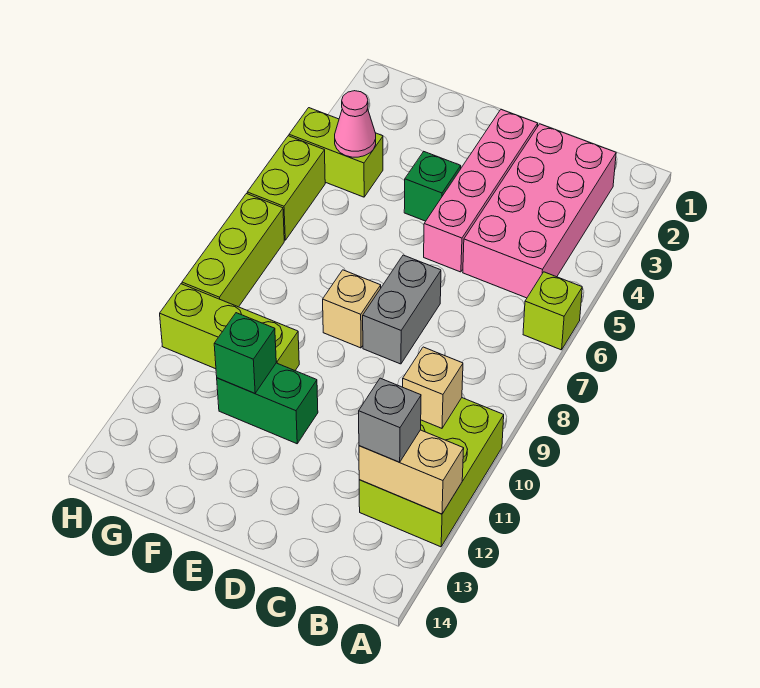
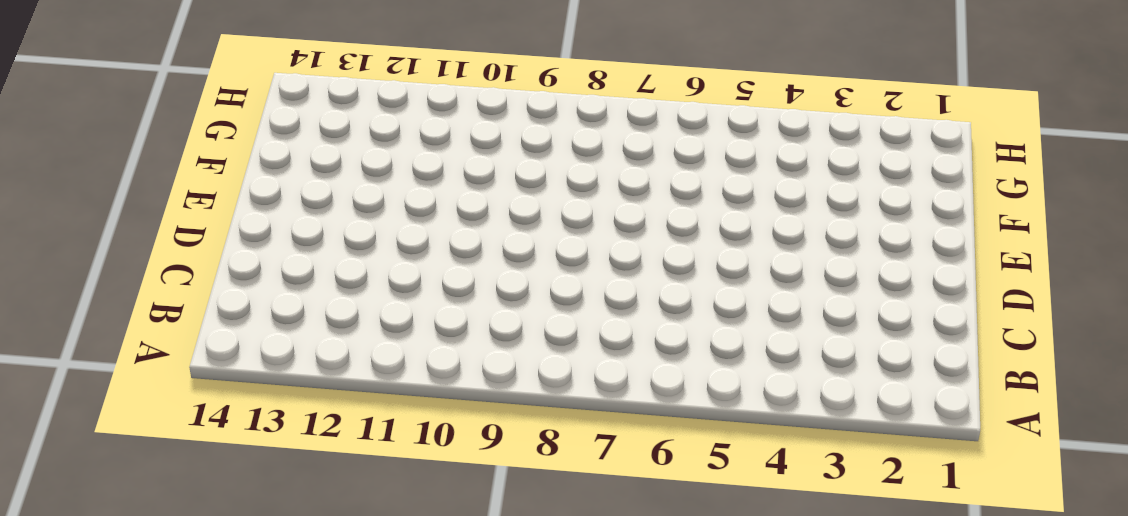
none -> lime 1x1 brick [523,272,582,350]
none -> lime 2x3 brick [359,398,504,547]
none -> pink 2x4 brick [463,124,616,298]

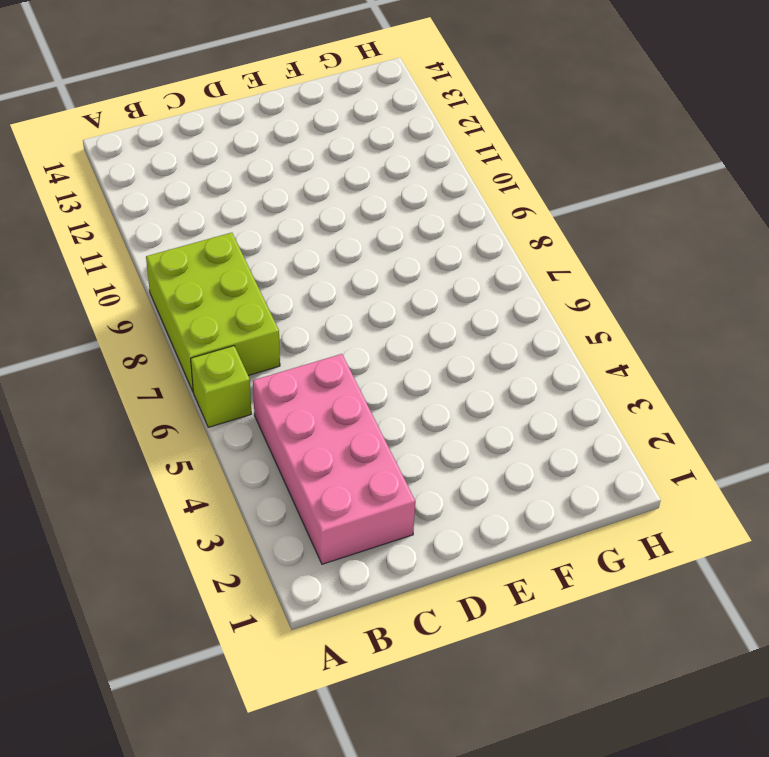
lime 2x3 brick [146,233,280,391] -> lime 2x3 brick moved to [359,398,504,547]
none -> pink 1x4 brick [424,109,538,272]
none -> grey 1x2 brick [363,255,441,364]
none -> green 1x1 brick [404,151,461,221]

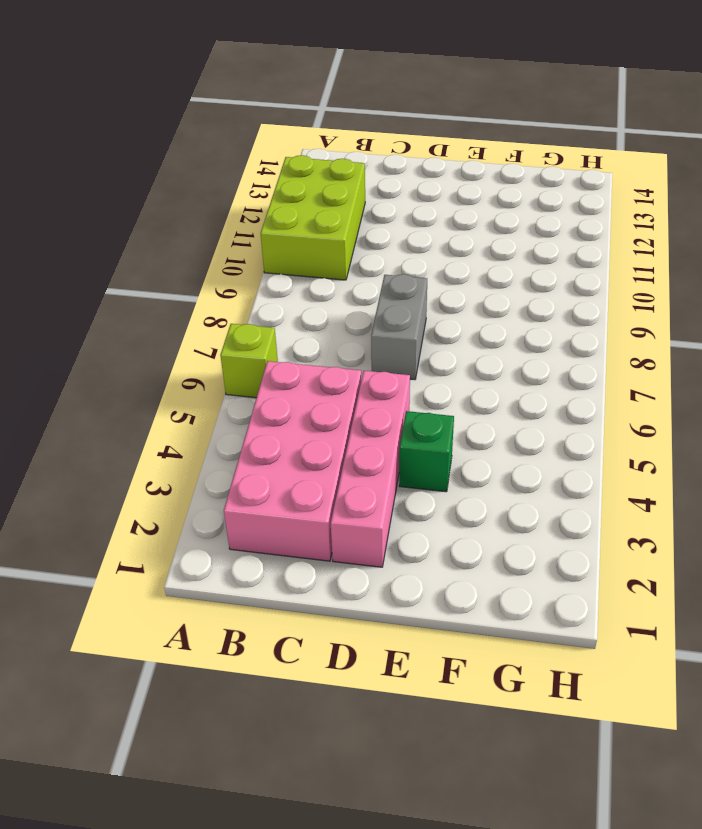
none -> tan 1x1 brick [323,270,381,348]
none -> green 1x2 brick [217,363,318,444]
none -> lime 1x3 brick [160,284,299,370]

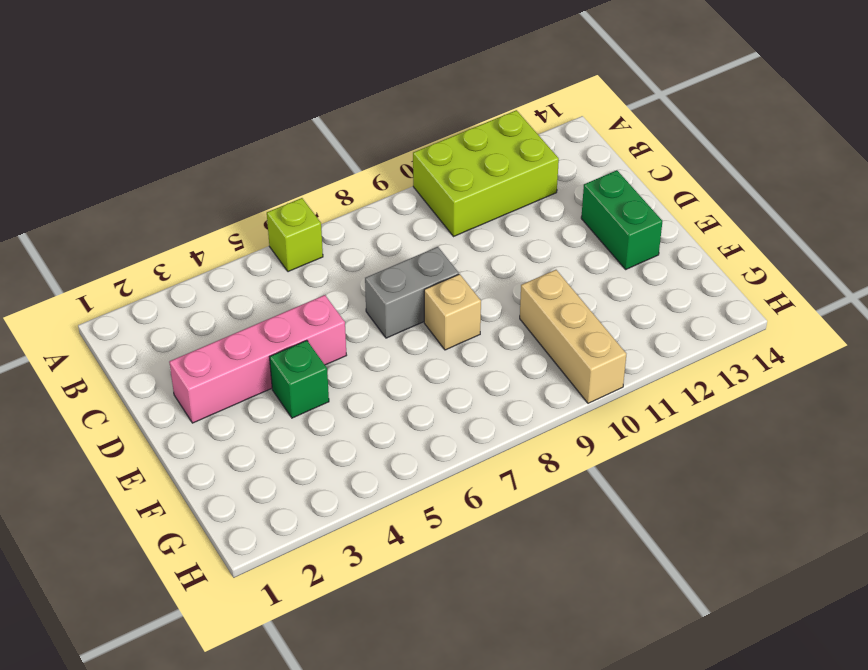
green 1x2 brick [581,170,662,269] -> green 1x2 brick moved to [217,363,318,444]
tan 1x3 brick [520,270,626,403] -> lime 1x3 brick [160,284,299,370]
none -> pink 2x4 brick [463,124,616,298]
none -> lime 1x2 brick [289,108,383,197]
none -> lime 1x2 brick [247,136,325,240]

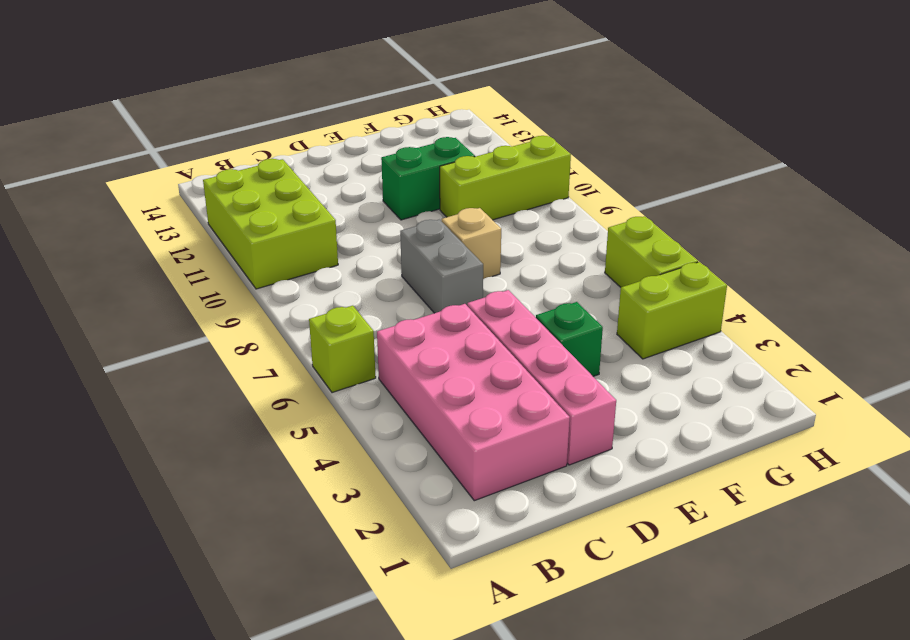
none -> lime 1x3 brick [182,194,284,307]
none -> tan 1x2 brick [359,430,464,514]
none -> tan 1x1 brick [403,347,463,428]

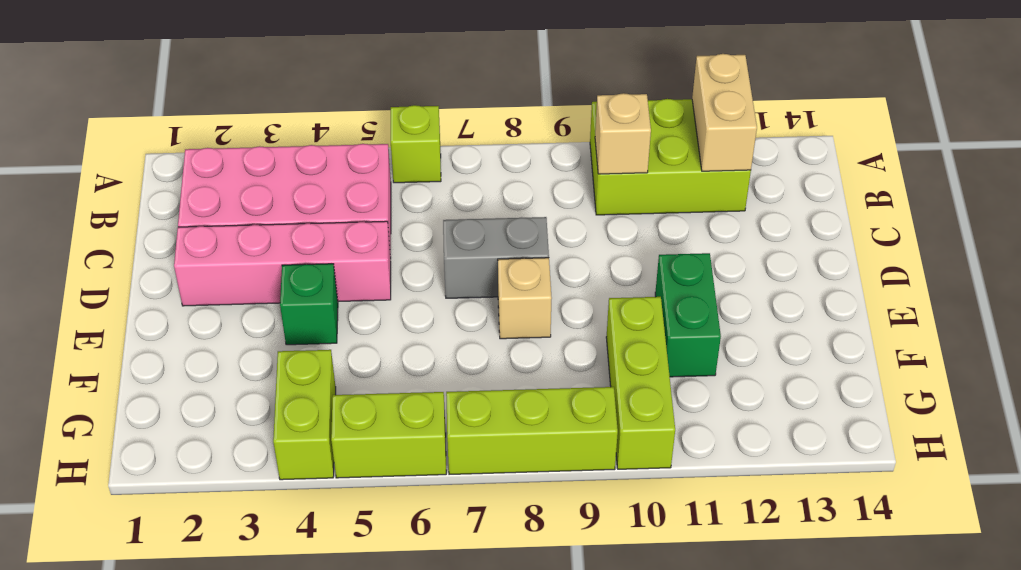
none -> green 1x1 brick [214,313,276,393]
none -> pink 1x1 cone [335,91,376,157]
none -> grey 1x1 brick [359,378,421,462]

